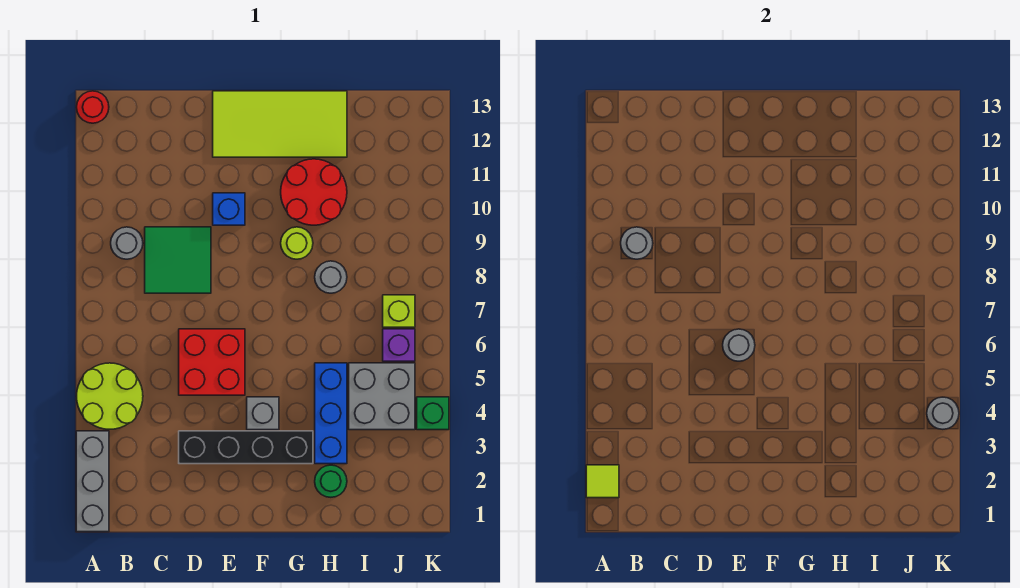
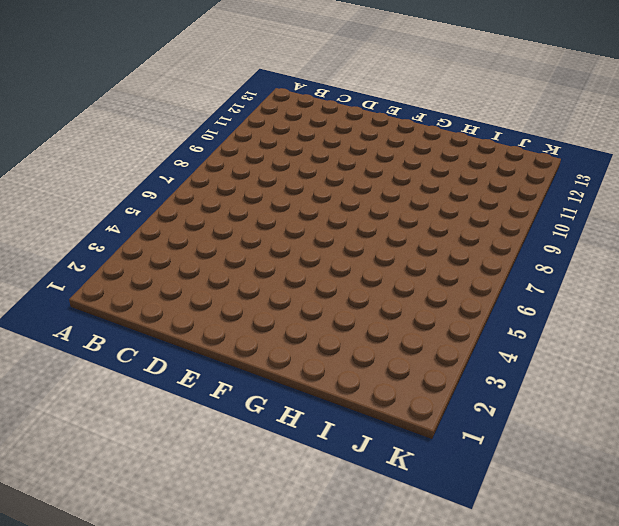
none -> grey 1x3 brick [76,431,109,532]
none -> lime 2x2 round brick [77,363,143,429]
none -> red 1x1 round brick [77,91,109,123]

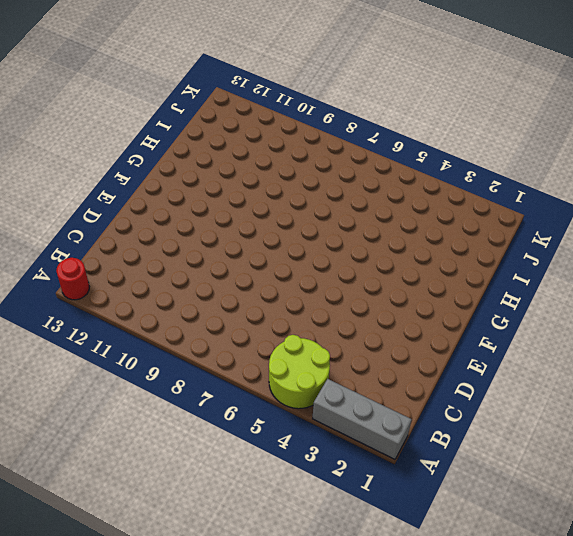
none -> grey 1x1 round brick [111,227,143,259]
none -> green 2x2 tile [145,227,211,293]
none -> black 1x4 brick [179,431,313,464]

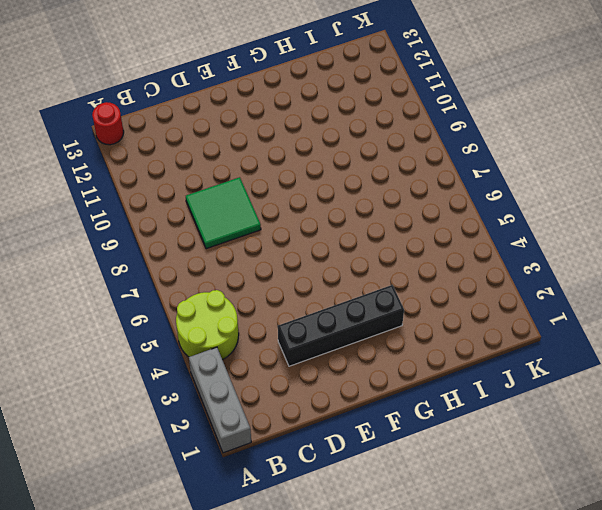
none -> grey 1x1 round brick [111,227,143,259]
none -> red 2x2 brick [179,329,245,395]
none -> blue 1x1 brick [213,193,245,225]

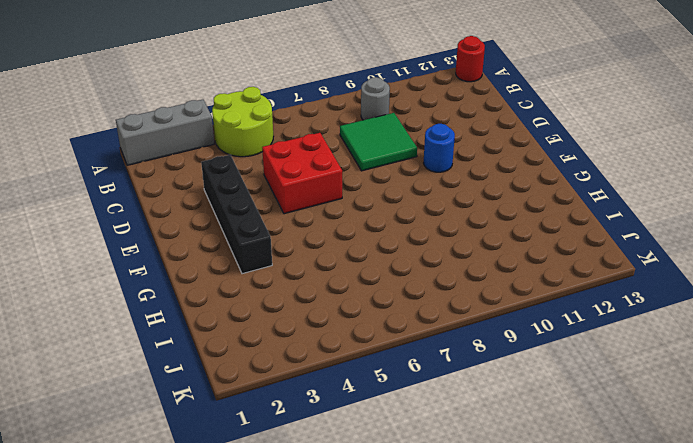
blue 1x1 round brick [424,124,455,172] -> blue 1x1 brick [213,193,245,225]
none -> lime 2x4 tile [213,91,347,157]
none -> grey 1x1 brick [247,397,279,430]
none -> lime 1x1 round brick [281,227,313,259]

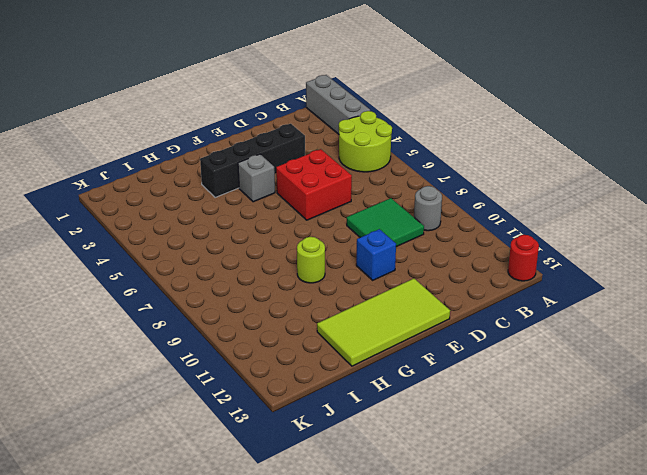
none -> red 2x2 round brick [281,159,347,225]
none -> green 1x1 round brick [315,465,347,497]
none -> blue 1x3 brick [315,363,347,464]

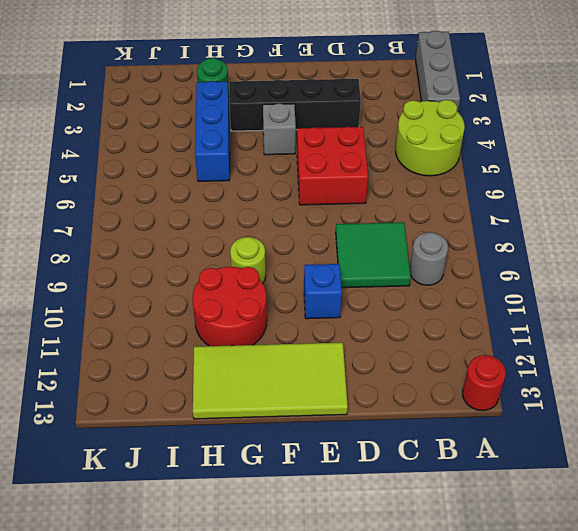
none -> grey 1x1 round brick [315,261,347,293]
none -> grey 2x2 brick [349,363,415,430]
none -> purple 1x1 brick [383,329,415,361]

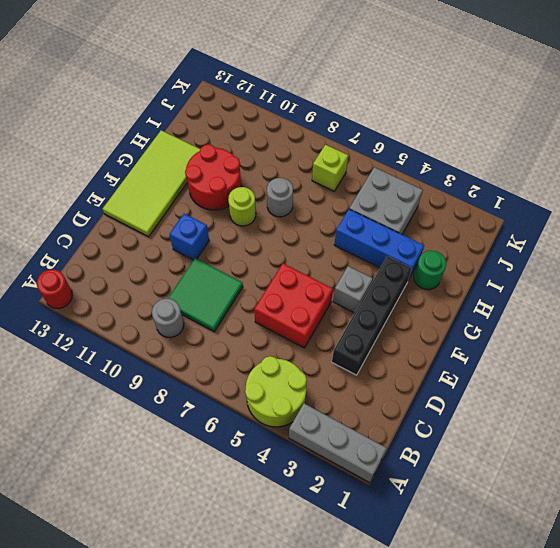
none -> purple 1x1 brick [383,329,415,361]
none -> green 1x1 brick [417,397,449,430]
none -> lime 1x1 tile [586,465,619,498]

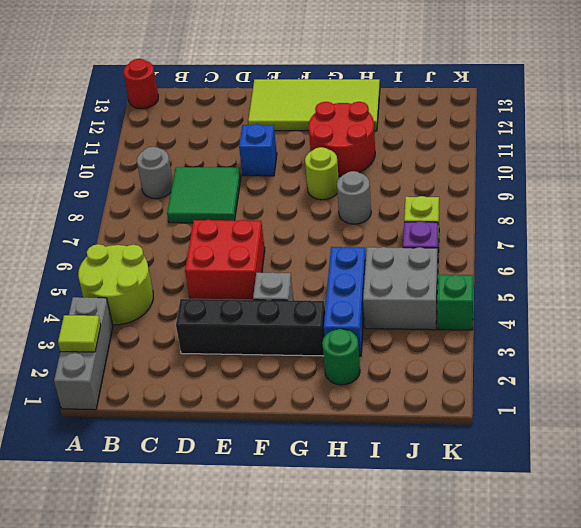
none -> grey 1x1 round brick [621,227,653,259]
none -> grey 1x1 round brick [723,329,755,361]
none -> grey 1x1 round brick [927,397,959,429]

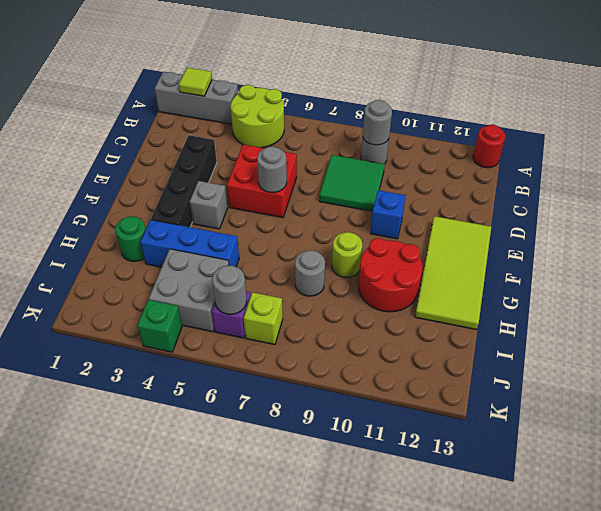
grey 1x1 round brick [212,266,247,314] -> grey 1x1 round brick moved to [927,397,959,429]

